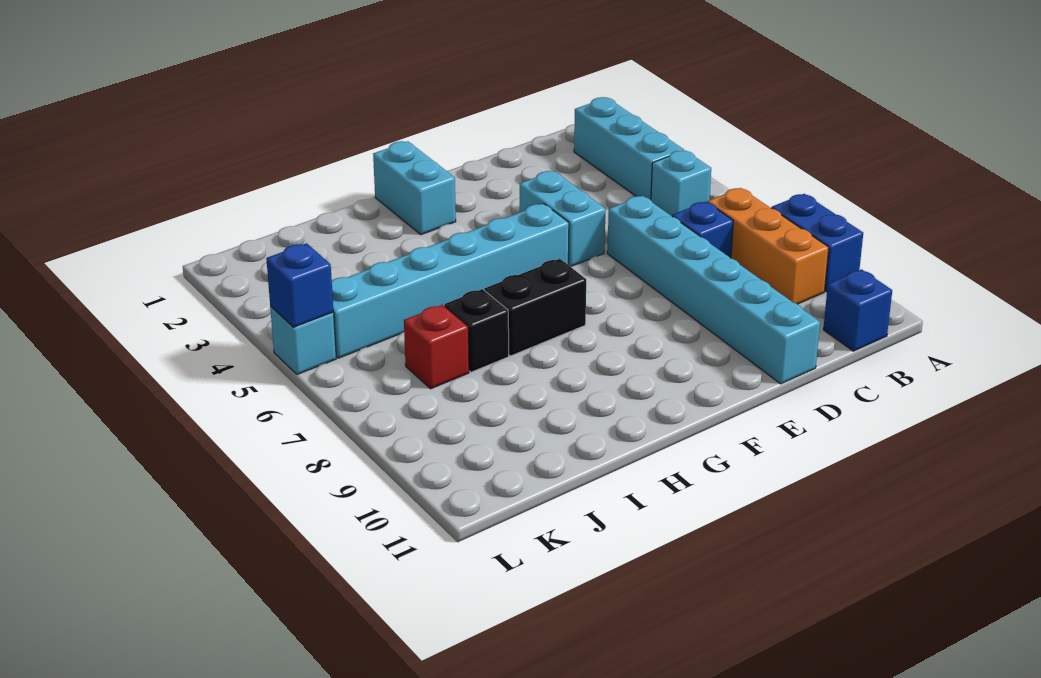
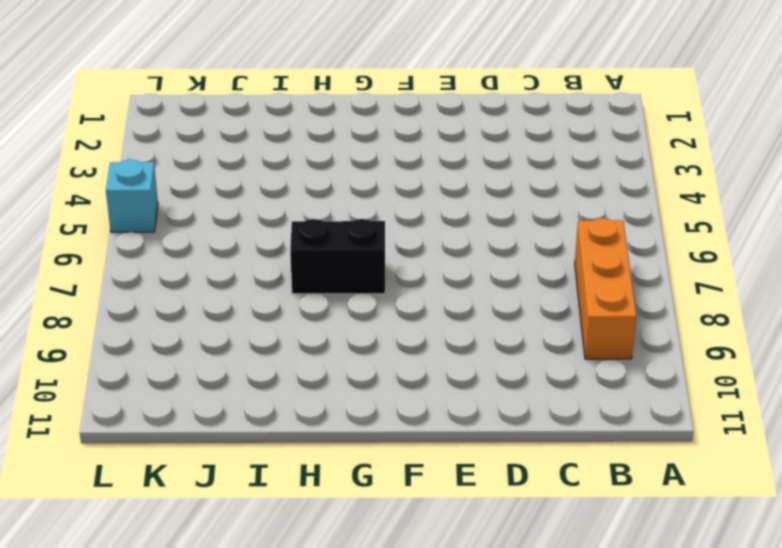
none -> blue 1x2 brick [771,194,863,292]
none -> cyan 1x3 brick [574,97,684,200]
none -> cyan 1x1 brick [651,151,711,216]

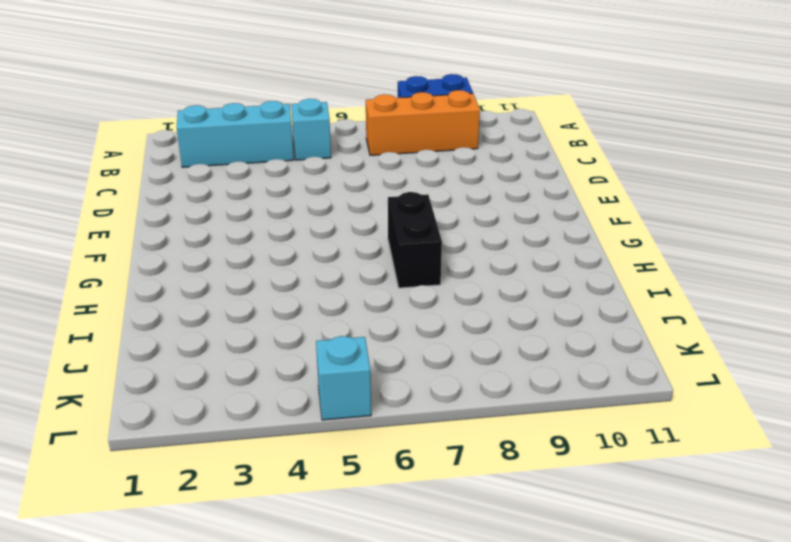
none -> blue 1x1 brick [823,269,892,351]
none -> blue 1x1 brick [672,202,733,258]
none -> cyan 1x6 brick [607,196,820,384]

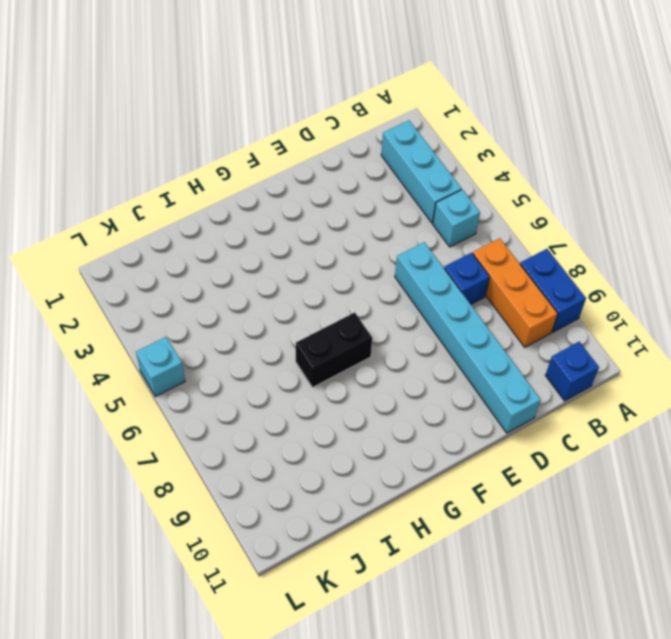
none -> cyan 1x2 brick [520,171,606,267]
none -> cyan 1x6 brick [332,204,569,358]
none -> cyan 1x2 brick [373,141,456,235]

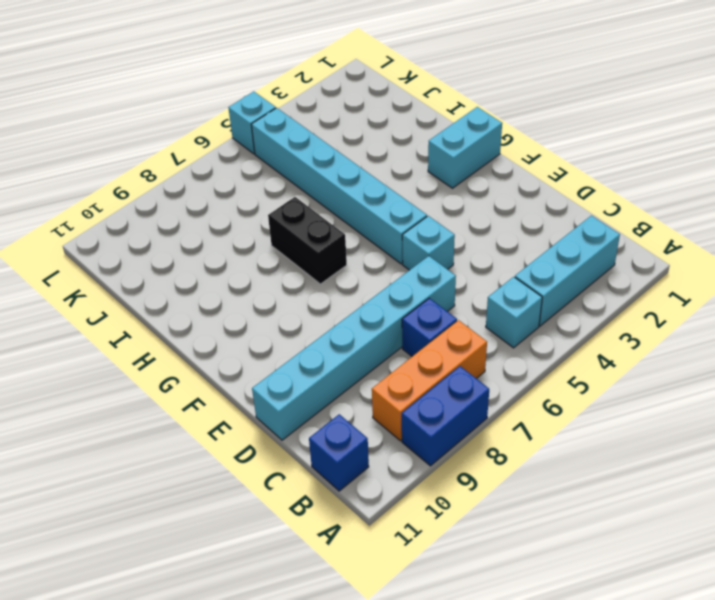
cyan 1x1 brick [402,216,455,270] -> cyan 1x2 brick [520,171,606,267]
none -> black 1x1 brick [445,289,509,372]
none -> red 1x1 brick [404,305,469,389]
none -> blue 1x1 brick [266,243,333,327]

